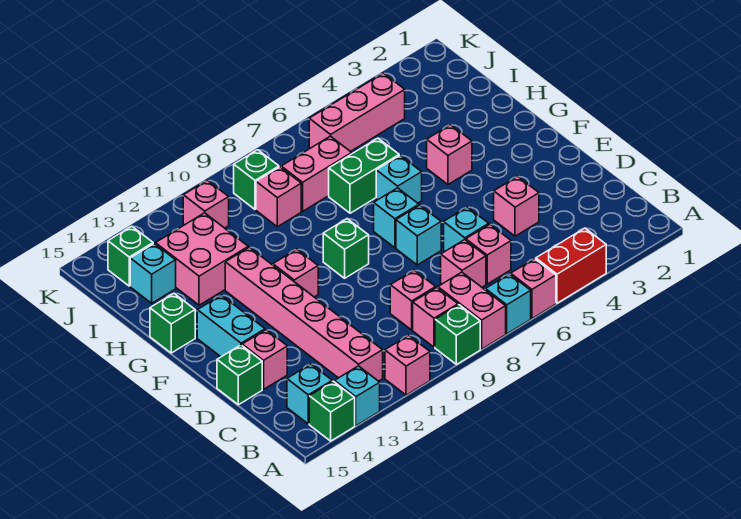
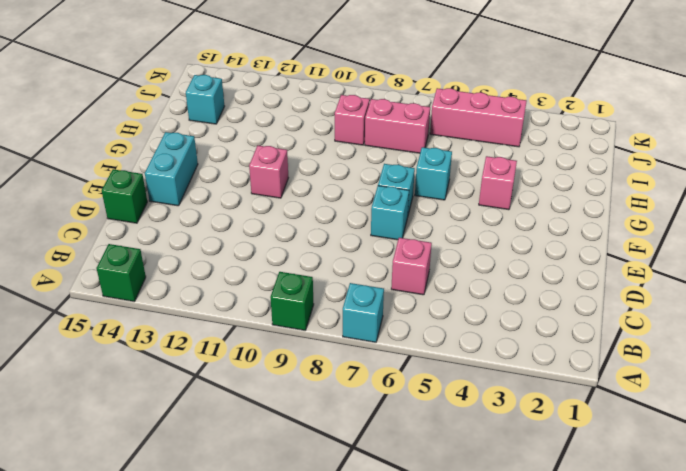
none -> red 1x2 brick [536,228,606,303]
none -> pink 1x1 brick [510,259,556,318]
none -> pink 1x2 brick [438,272,506,349]
none -> pink 1x1 brick [385,335,430,395]

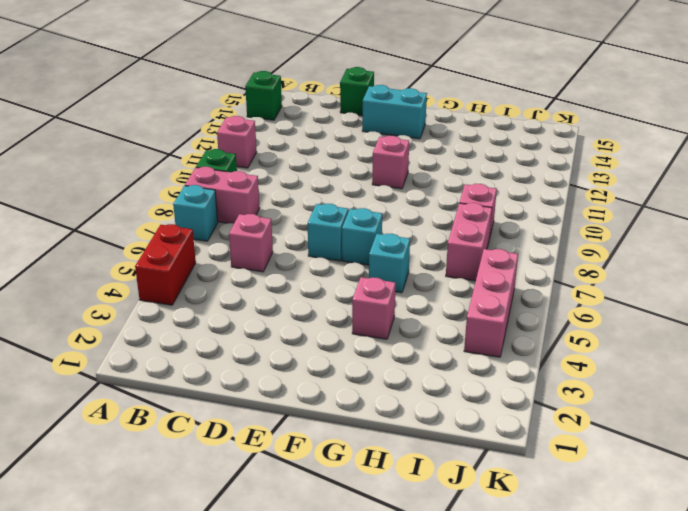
none -> pink 1x1 brick [510,259,556,318]
none -> cyan 1x1 brick [335,366,380,426]
none -> pink 1x1 brick [413,288,458,347]
none -> pink 1x6 brick [225,247,383,381]

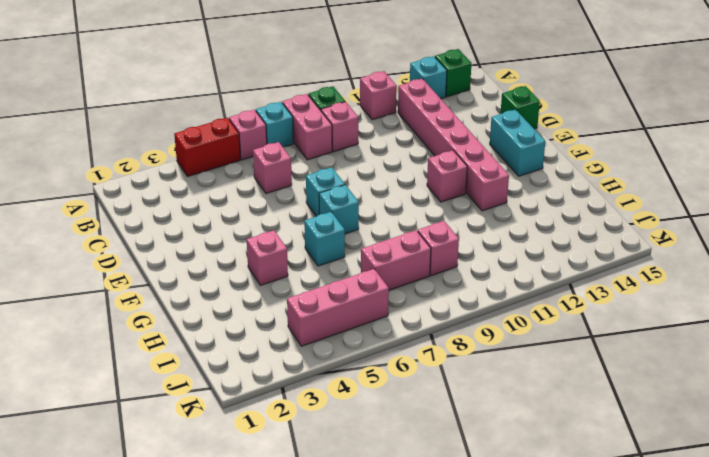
none -> cyan 1x1 brick [287,364,332,424]
none -> pink 1x1 brick [441,240,486,287]
none -> pink 1x1 brick [390,270,436,330]
none -> pink 1x1 brick [494,176,539,236]

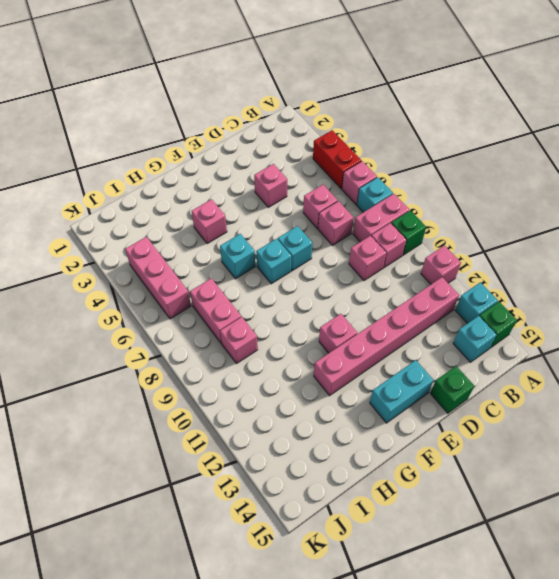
none -> cyan 1x1 brick [444,207,489,252]
none -> pink 1x1 brick [242,330,287,389]
none -> green 1x1 brick [323,219,369,278]
none -> green 1x1 brick [150,293,195,353]

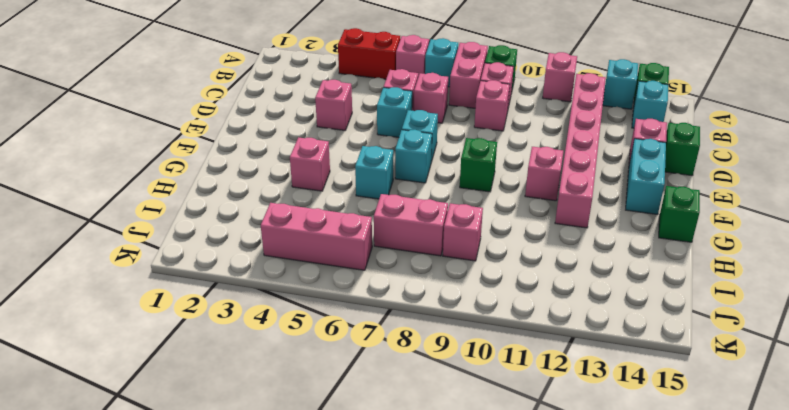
none -> green 1x2 brick [329,138,399,213]
none -> pink 2x2 brick [155,213,248,305]
none -> cyan 1x1 brick [130,244,176,303]
none -> green 1x1 brick [234,150,279,209]

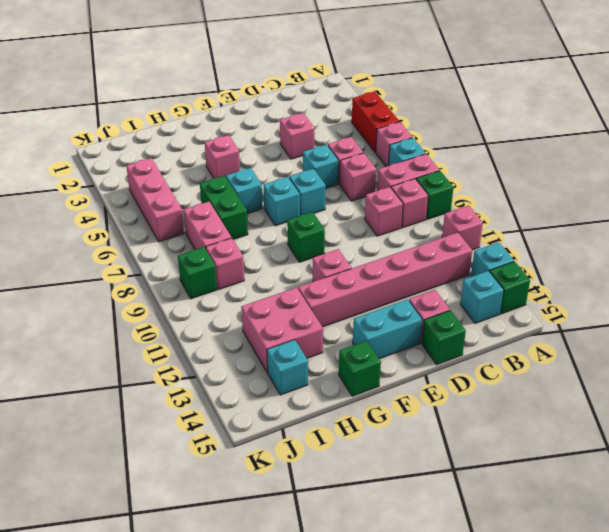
none -> pink 1x1 brick [183,180,229,228]
none -> green 1x1 brick [108,226,153,286]

